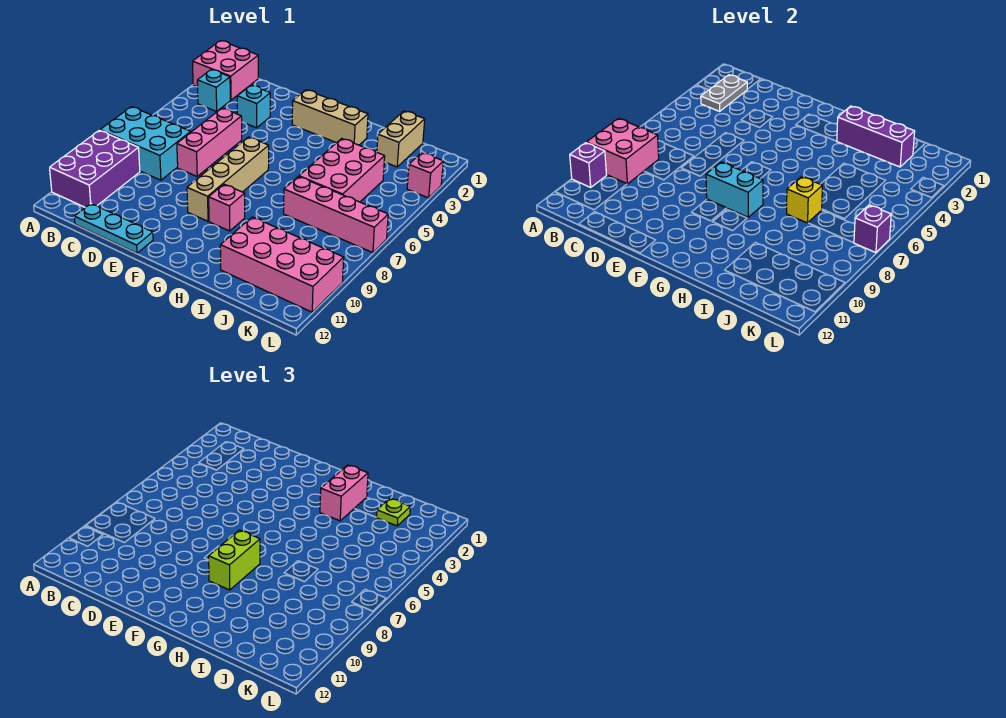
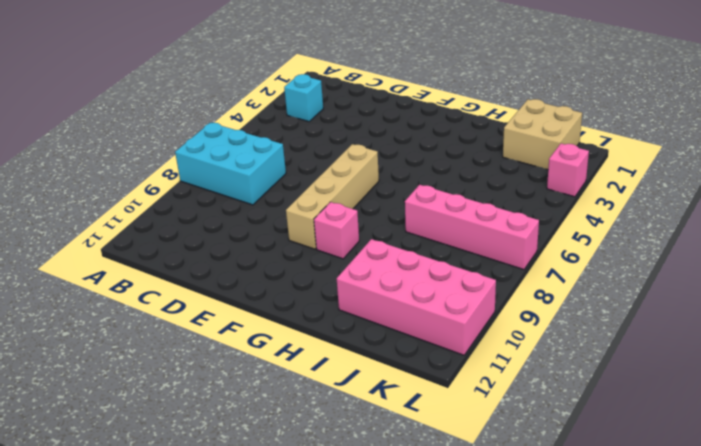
tan 2x2 brick [503,99,582,170] -> tan 1x2 brick [377,111,425,167]
none -> pink 2x2 brick [193,41,258,100]
none -> purple 2x3 brick [50,130,140,207]
none -> cyan 1x3 plate [74,203,153,253]

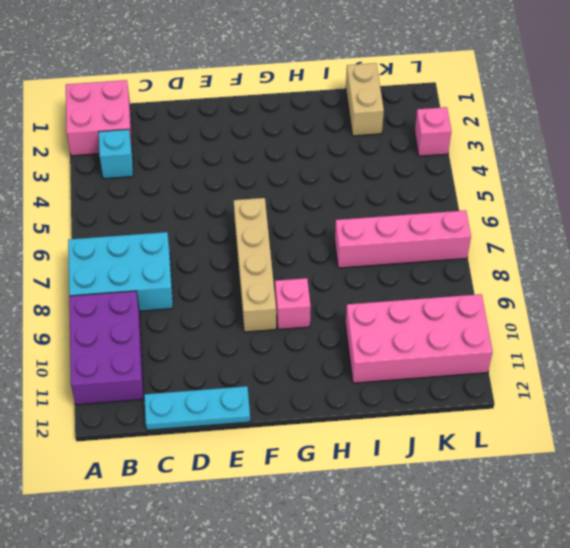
none -> cyan 1x1 brick [237,85,270,128]
none -> pink 1x3 brick [177,108,242,176]
none -> tan 1x3 brick [292,90,368,145]

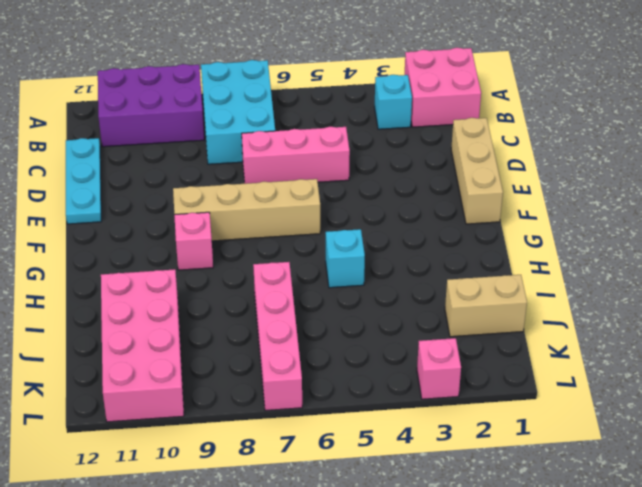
tan 1x3 brick [451,118,503,224] -> tan 1x3 brick moved to [292,90,368,145]
cyan 1x1 brick [326,229,365,288] -> cyan 1x1 brick moved to [237,85,270,128]
none -> pink 2x3 brick [299,138,385,202]
none -> pink 2x2 brick [587,118,659,184]
none -> purple 1x1 brick [570,143,606,187]

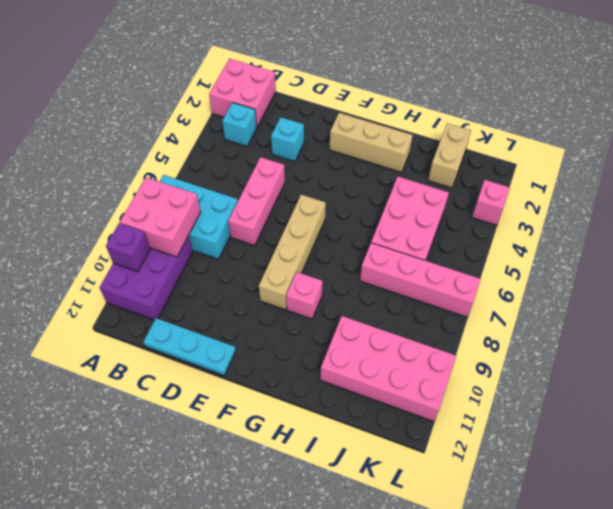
none -> grey 1x2 plate [701,75,747,111]
none -> cyan 1x2 brick [706,162,763,217]
none -> purple 1x3 brick [837,106,915,167]

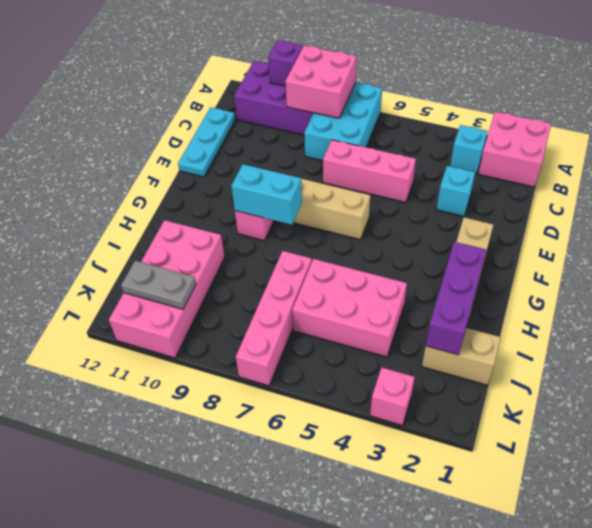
cyan 1x2 brick [231,164,302,225] -> cyan 1x2 brick turned to [706,162,763,217]
grey 1x2 plate [121,261,196,309] -> grey 1x2 plate moved to [701,75,747,111]
none -> yellow 1x1 brick [787,176,822,223]
none -> purple 1x1 brick [854,205,891,253]
none -> lime 1x2 brick [209,530,260,590]

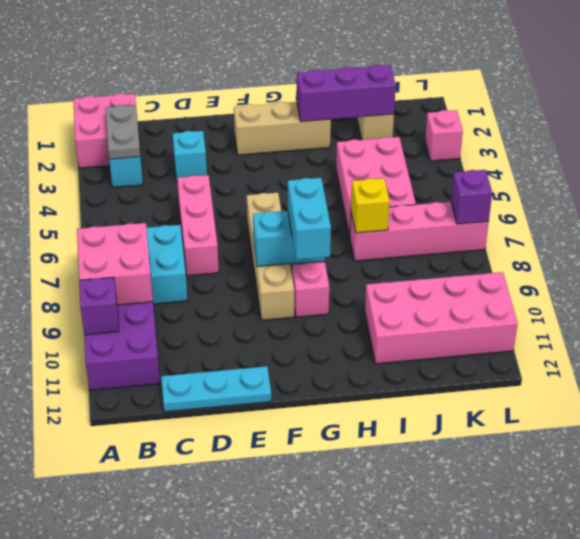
cyan 1x2 brick [288,178,331,260] -> lime 1x2 brick [209,530,260,590]
none -> pink 1x2 brick [320,465,368,521]
none -> lime 1x1 plate [376,498,410,526]

